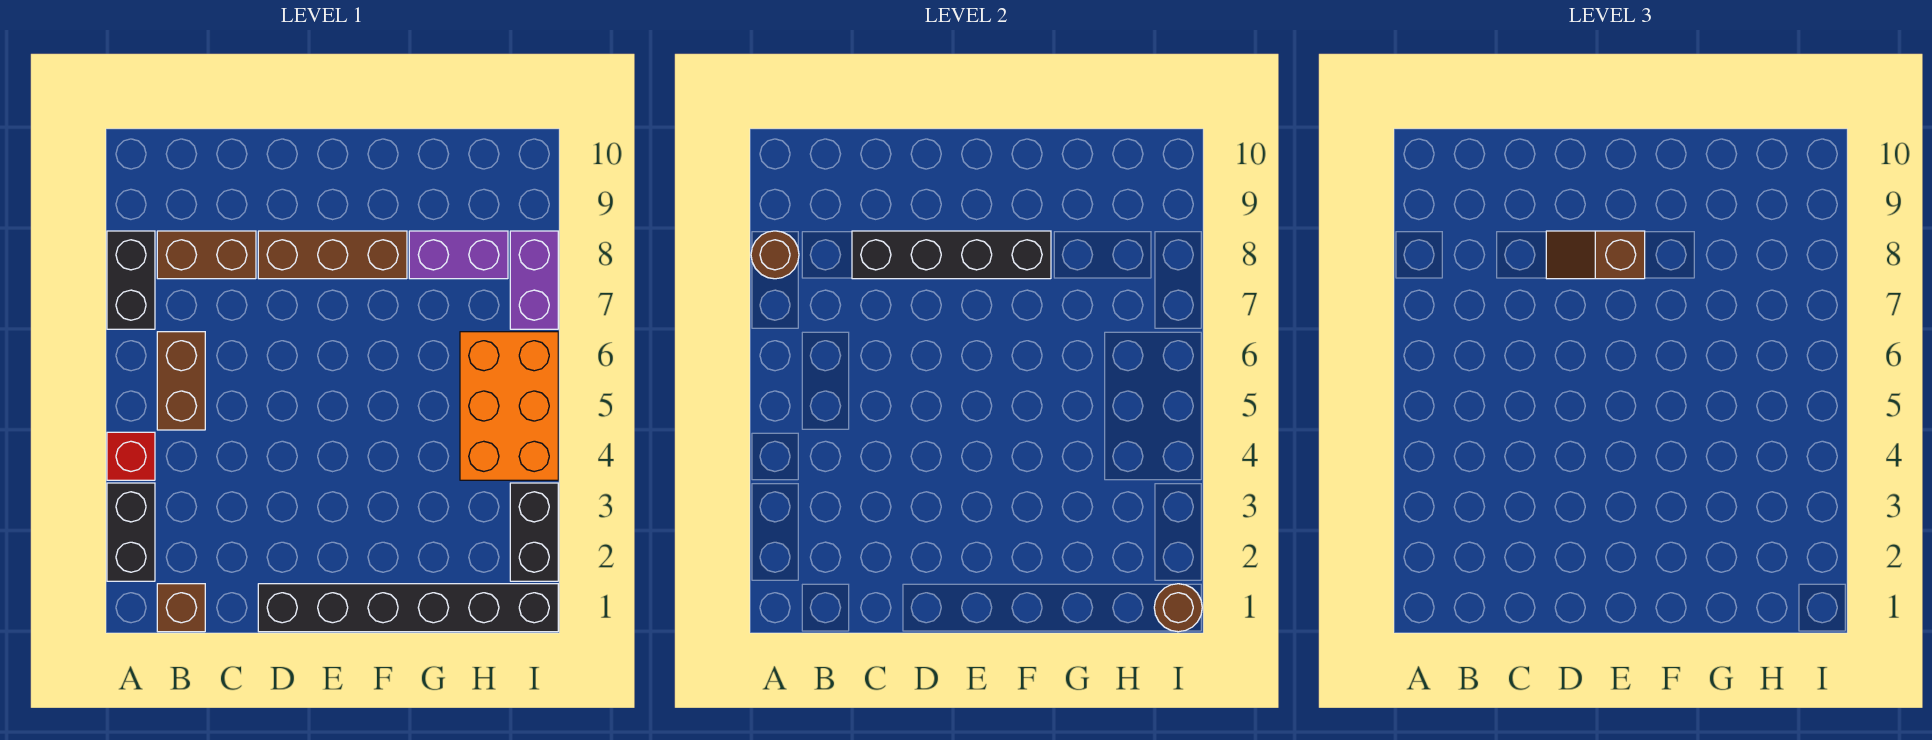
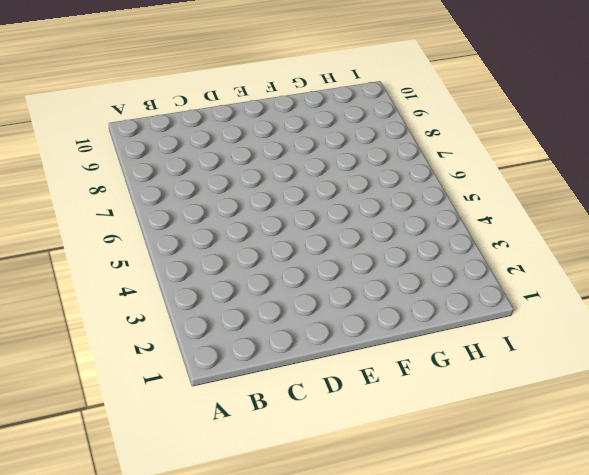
none -> black 1x2 brick [107,483,155,581]
none -> red 1x1 brick [107,432,155,480]
none -> black 1x2 brick [107,231,155,329]

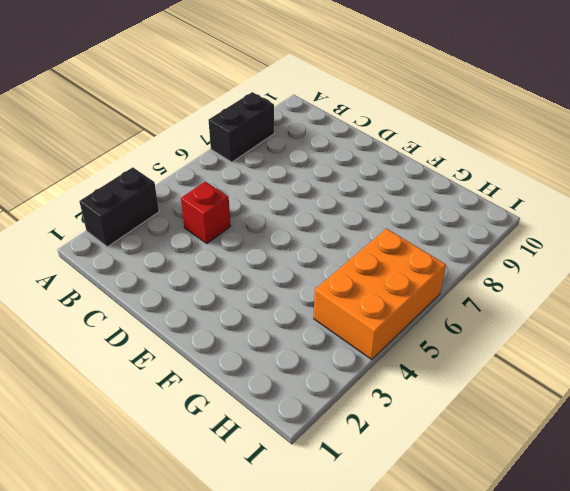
red 1x1 brick [181,182,231,244] -> red 1x1 brick moved to [107,432,155,480]
none -> brown 1x1 brick [157,584,205,632]
none -> brown 1x2 brick [157,332,205,430]
none -> brown 1x2 brick [157,231,256,279]

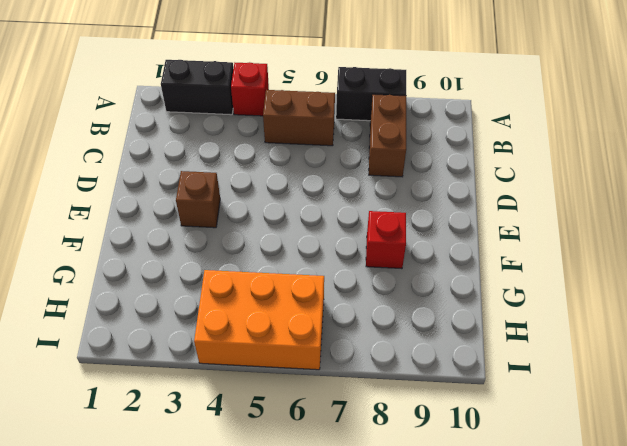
brown 1x1 brick [176,171,220,228] -> brown 1x1 brick moved to [157,584,205,632]
red 1x1 brick [366,211,406,269] -> brown 1x3 brick [258,231,407,279]
none -> black 1x6 brick [258,584,558,632]
none -> purple 1x2 brick [409,231,508,279]
none -> black 1x2 brick [510,483,558,581]

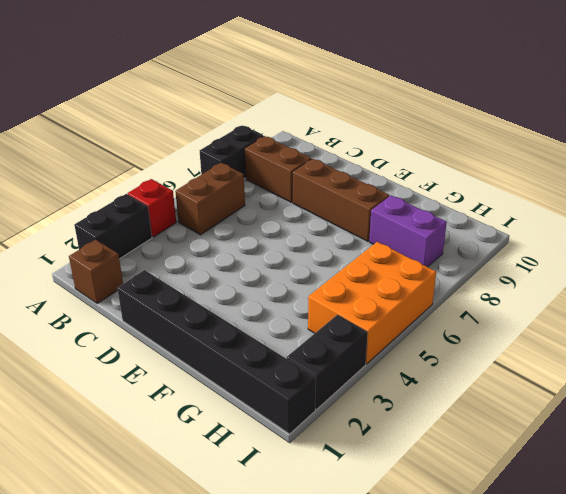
none -> purple 1x2 brick [510,231,558,329]
none -> brown 1x1 round brick [751,231,799,279]
none -> black 1x4 brick [852,231,1051,279]

